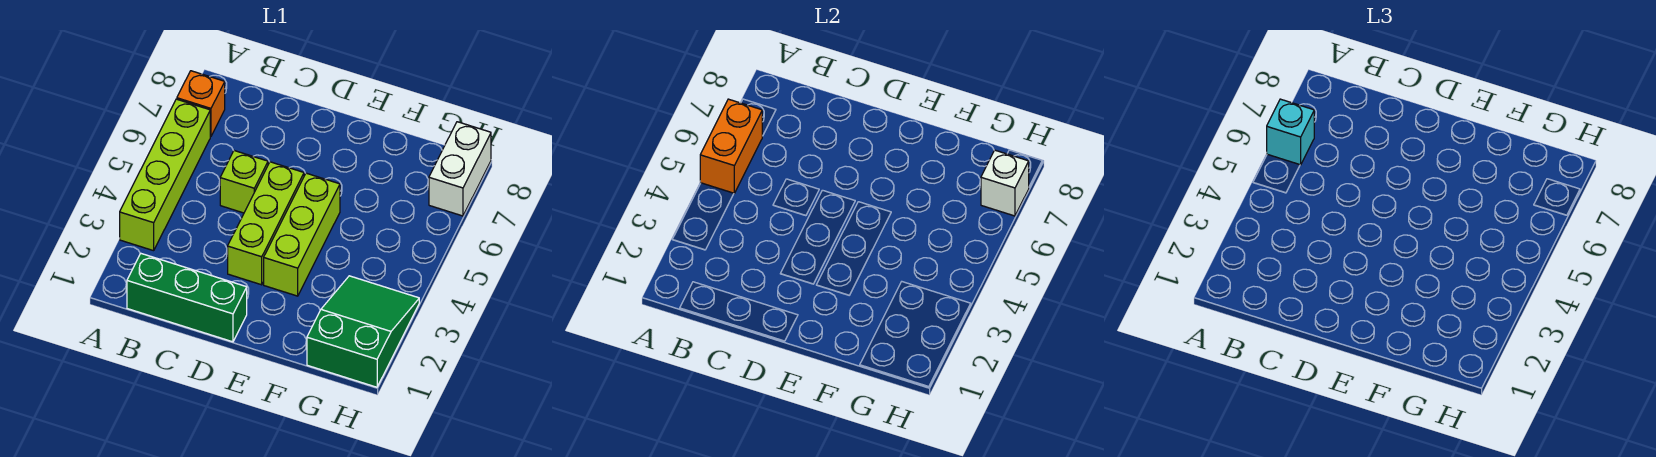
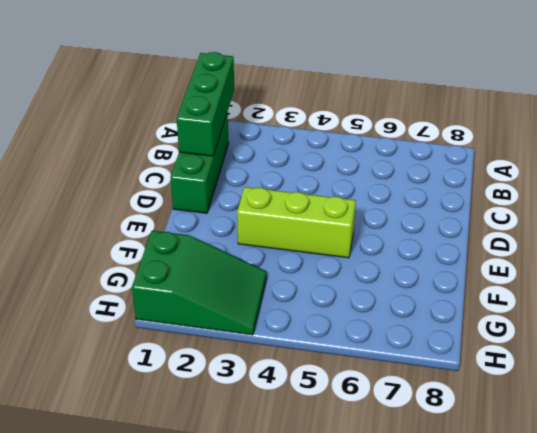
green 1x3 brick [177,52,234,156] -> none
none -> lime 1x4 brick [120,99,210,251]
none -> orange 1x1 brick [177,71,225,136]

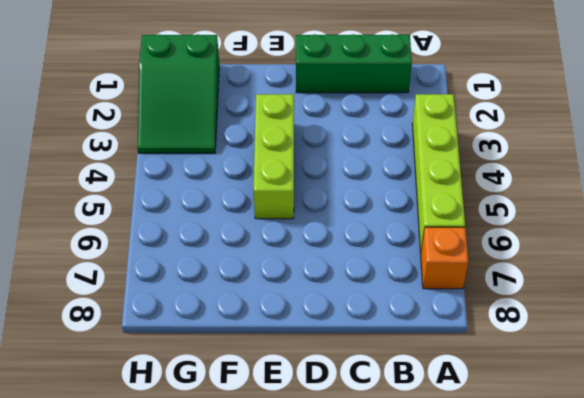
none -> lime 1x1 brick [220,151,268,213]
none -> lime 1x3 brick [228,162,304,285]

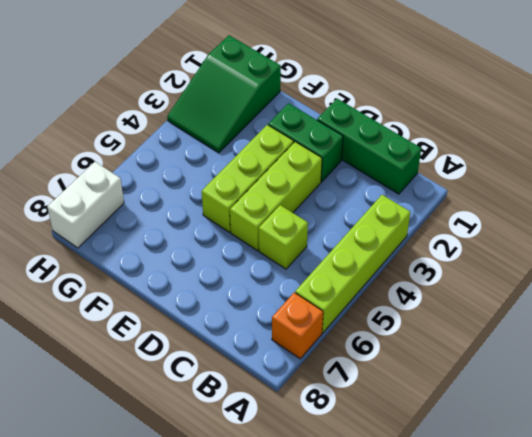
green 1x2 brick [268,103,343,182] -> none
none -> orange 1x2 brick [700,99,762,193]
none -> white 1x1 brick [981,150,1029,216]

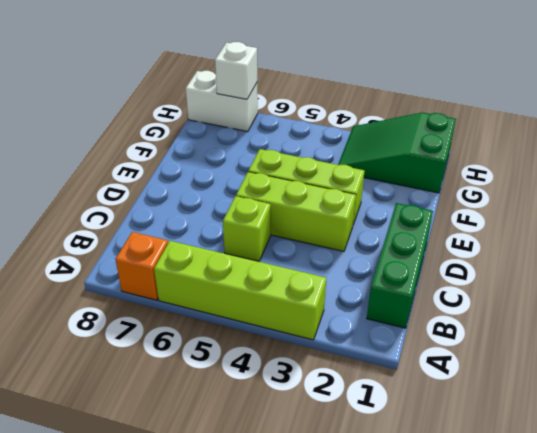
none -> orange 1x2 brick [700,99,762,193]
none -> cyan 1x1 brick [1267,99,1314,165]

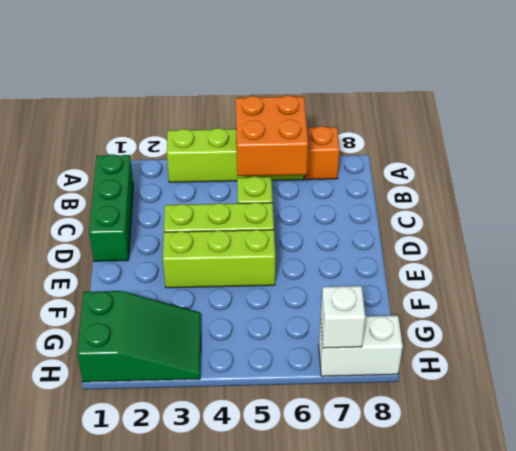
orange 2x2 brick [236,95,308,176] -> orange 1x2 brick [700,99,762,193]
none -> cyan 1x1 brick [1267,99,1314,165]

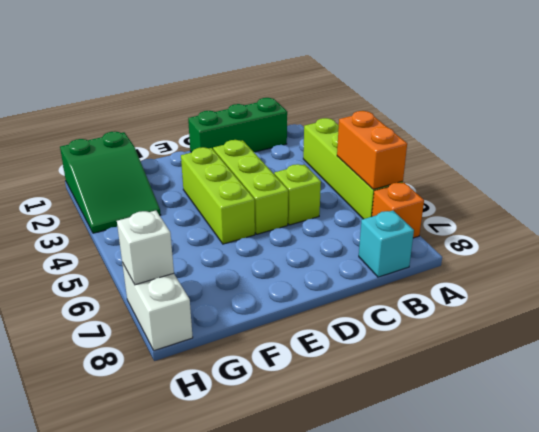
cyan 1x1 brick [359,211,414,277] -> cyan 1x1 brick moved to [1267,99,1314,165]

